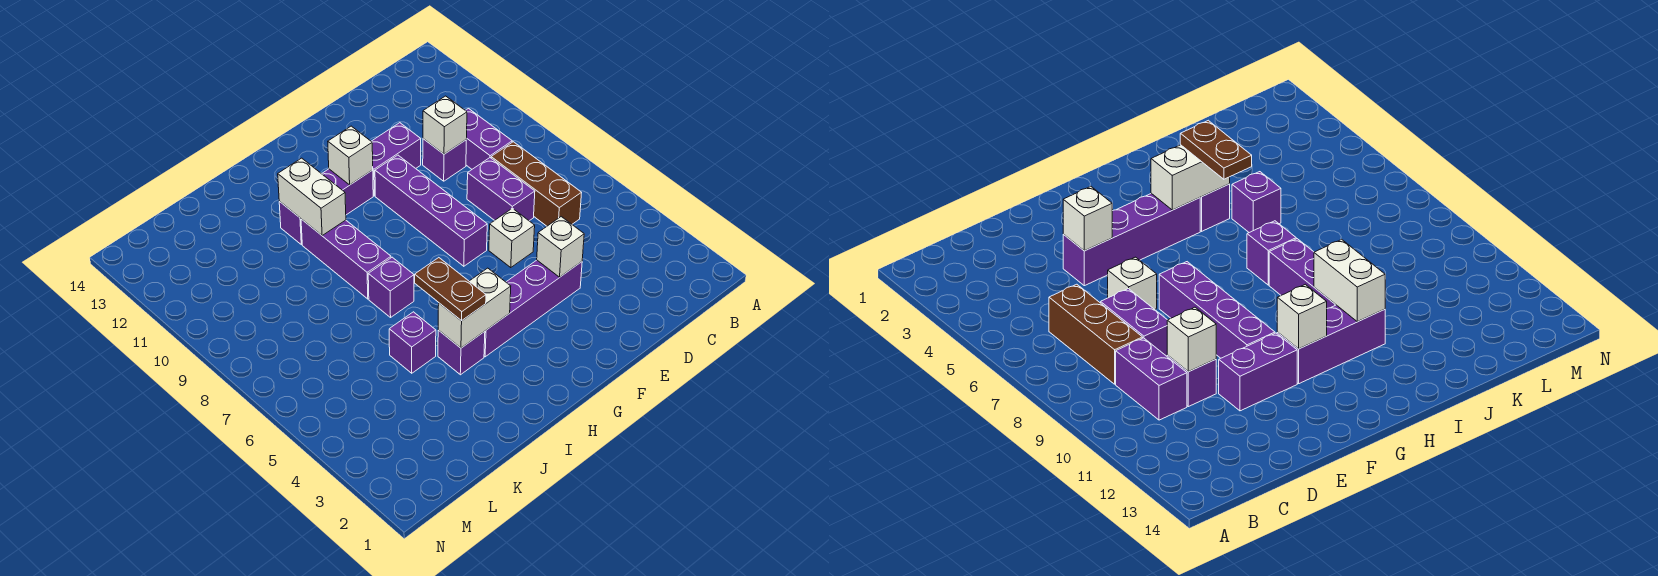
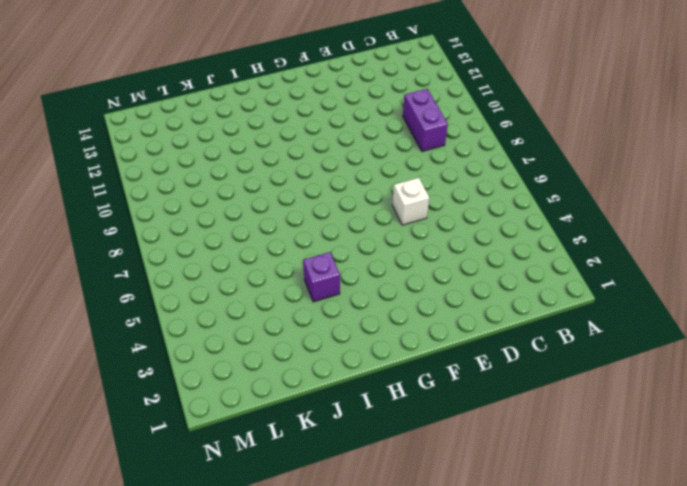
none -> brown 1x3 brick [491,142,581,226]
none -> purple 1x2 brick [467,158,535,221]
none -> purple 1x1 brick [423,139,466,181]

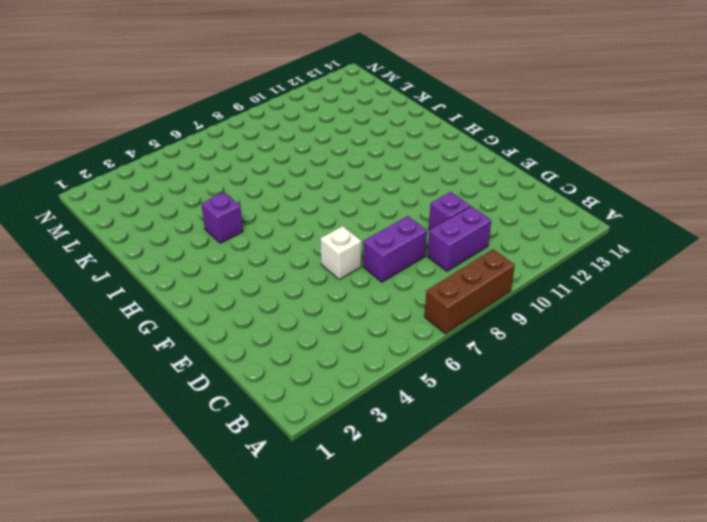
brown 1x3 brick [424,249,515,334] -> brown 1x3 brick moved to [491,142,581,226]
none -> purple 1x4 brick [484,260,582,357]
none -> purple 1x2 brick [371,123,421,196]
none -> purple 1x4 brick [375,155,487,266]

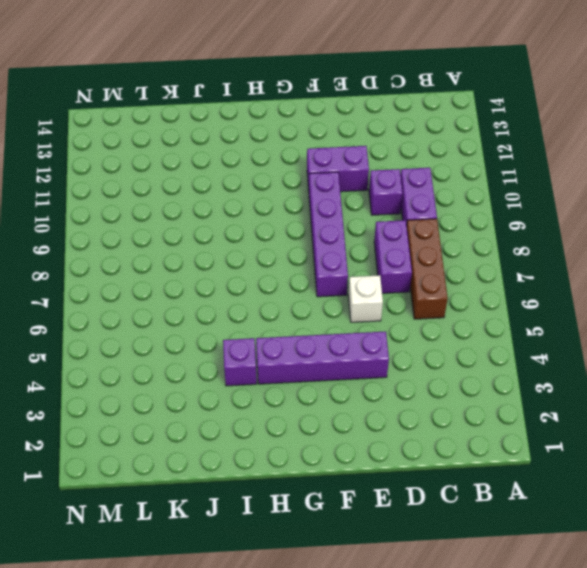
none -> purple 1x3 brick [279,169,373,245]
none -> purple 1x1 brick [368,257,414,317]
none -> purple 1x3 brick [301,219,391,299]

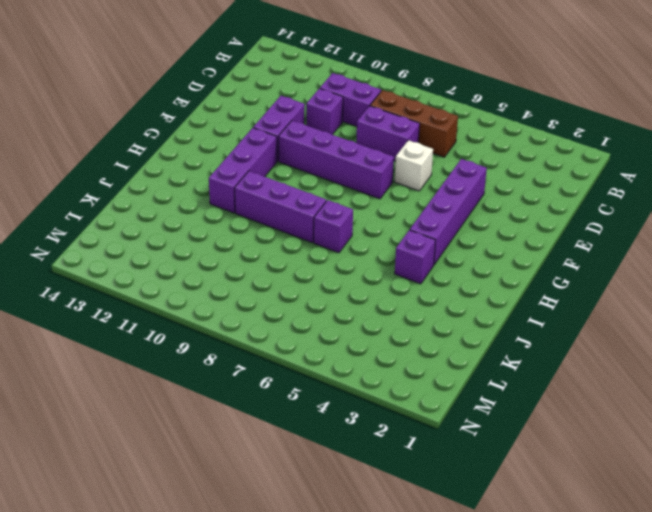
none -> purple 1x1 brick [389,312,436,373]
none -> white 1x1 brick [423,96,467,154]
none -> white 1x1 brick [537,217,584,277]

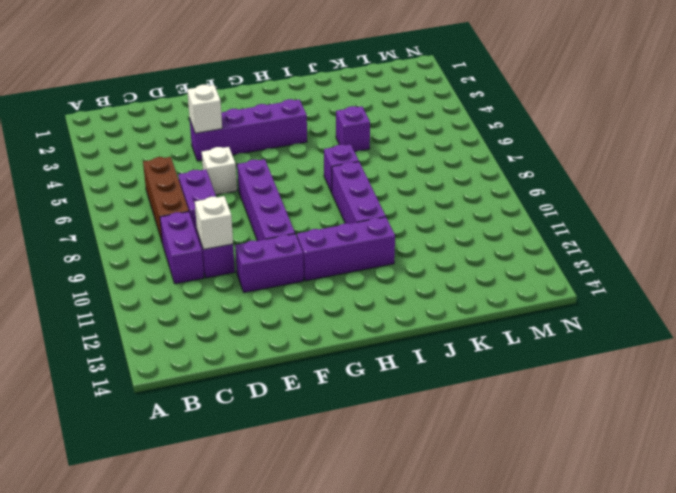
none -> purple 1x1 brick [438,330,485,375]
none -> white 1x1 brick [328,126,373,185]
none -> white 1x2 brick [438,268,511,348]

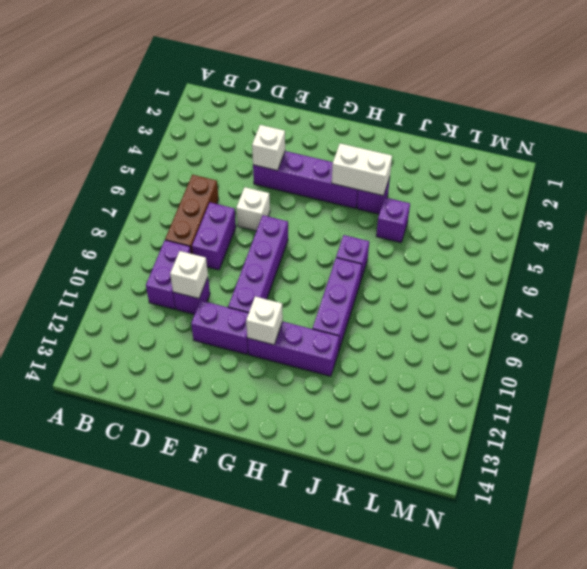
none -> white 1x2 brick [278,158,346,236]
none -> brown 1x2 plate [415,258,486,321]

